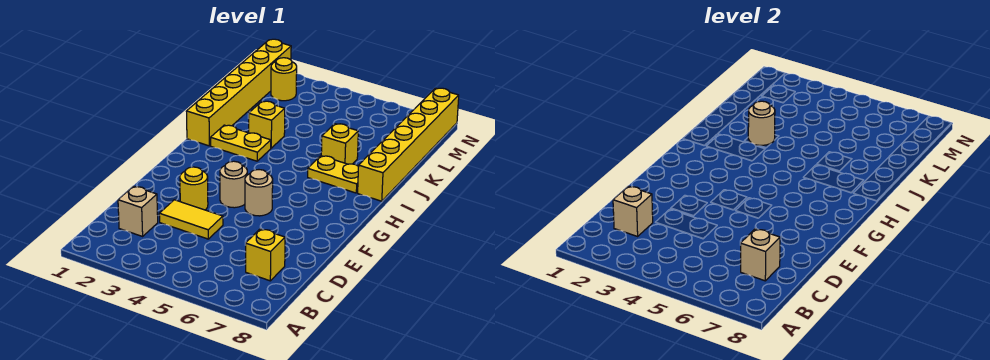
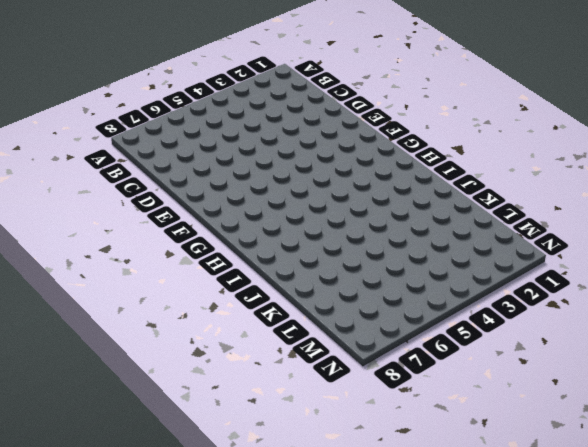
none -> tan 1x1 brick [118,186,158,236]
none -> yellow 1x1 brick [246,229,285,281]
none -> yellow 1x2 tile [159,200,223,239]

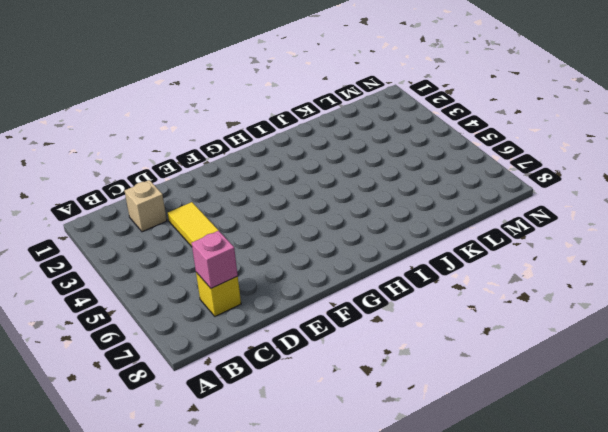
pink 1x1 brick [192,231,238,289] -> tan 1x1 brick [741,229,780,281]
none -> yellow 1x1 round brick [180,167,208,210]
none -> tan 1x1 round brick [220,161,247,208]
none -> tan 1x1 round brick [245,170,273,216]

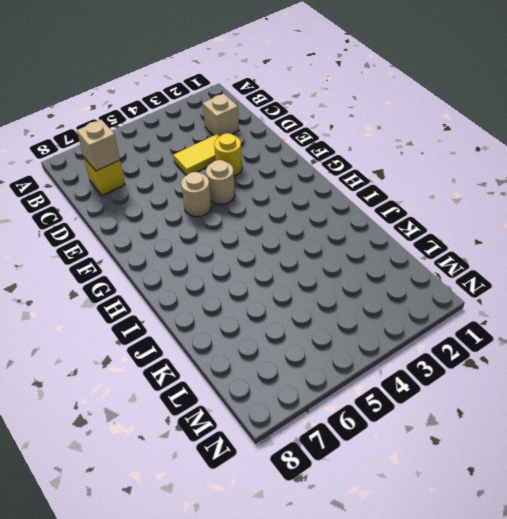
none -> yellow 1x6 brick [186,39,291,146]
none -> yellow 1x2 plate [210,125,271,161]
none -> yellow 1x2 plate [308,156,359,193]

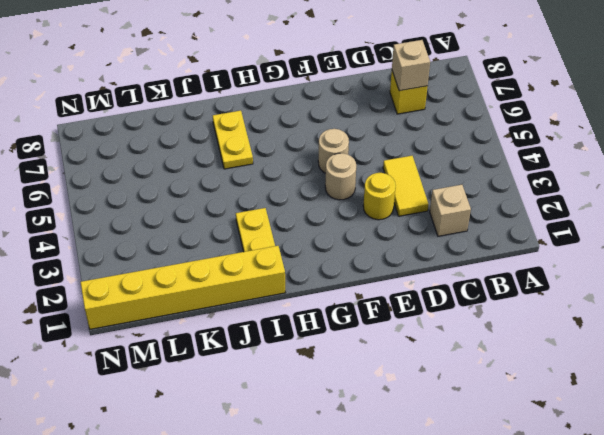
none -> yellow 1x6 brick [358,88,459,201]
none -> yellow 1x1 brick [249,101,285,148]
none -> yellow 1x1 brick [321,124,358,164]

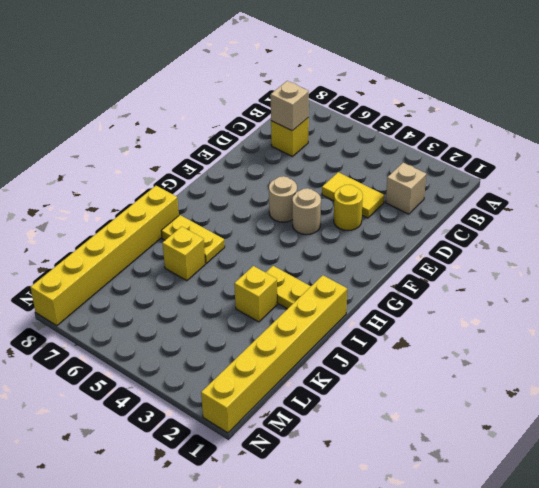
none -> yellow 1x1 round brick [271,58,297,101]
none -> tan 1x1 brick [613,186,653,236]
none -> tan 1x1 round brick [748,101,775,145]

